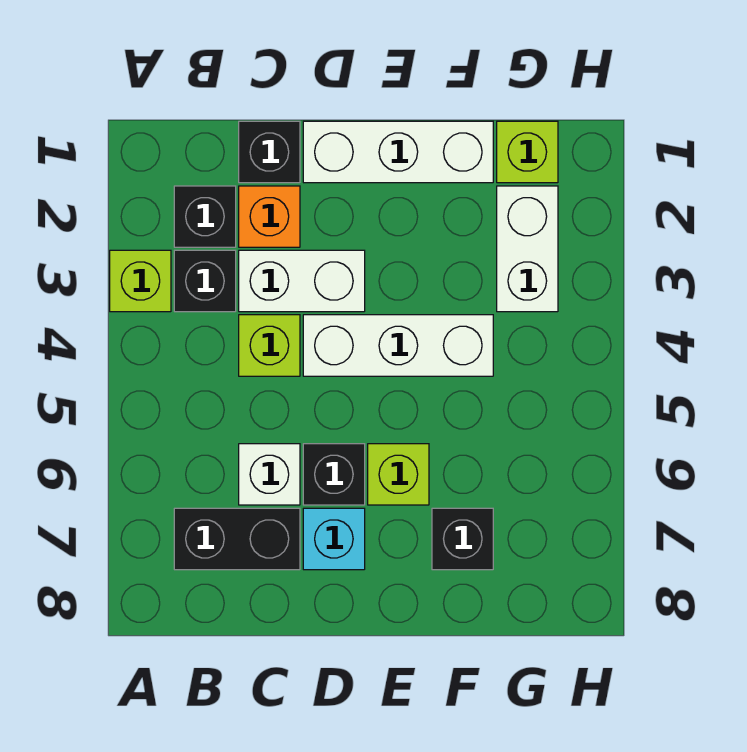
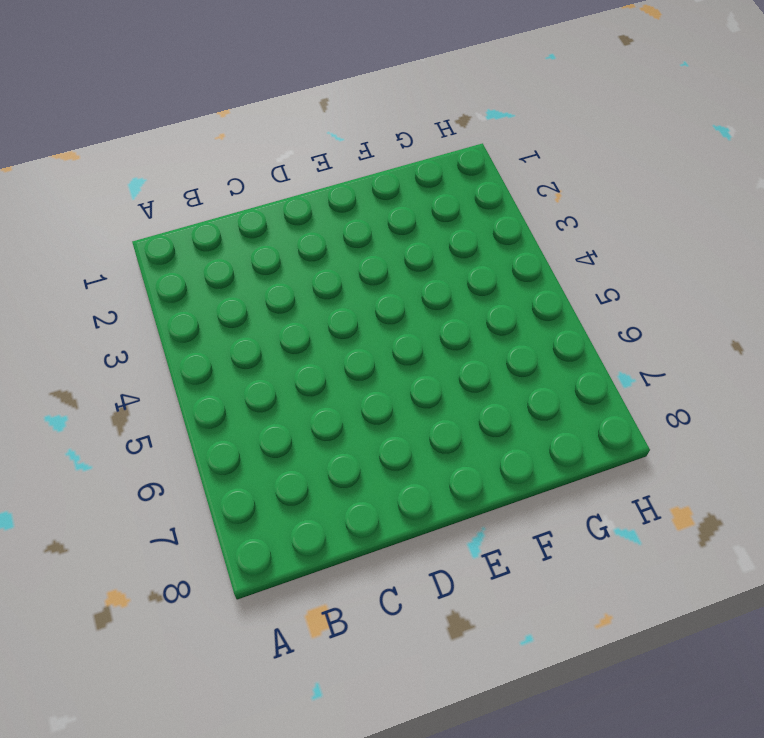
none -> lime 1x1 brick [110,250,171,312]
none -> black 1x1 brick [174,186,236,247]
none -> black 1x1 brick [174,250,236,312]

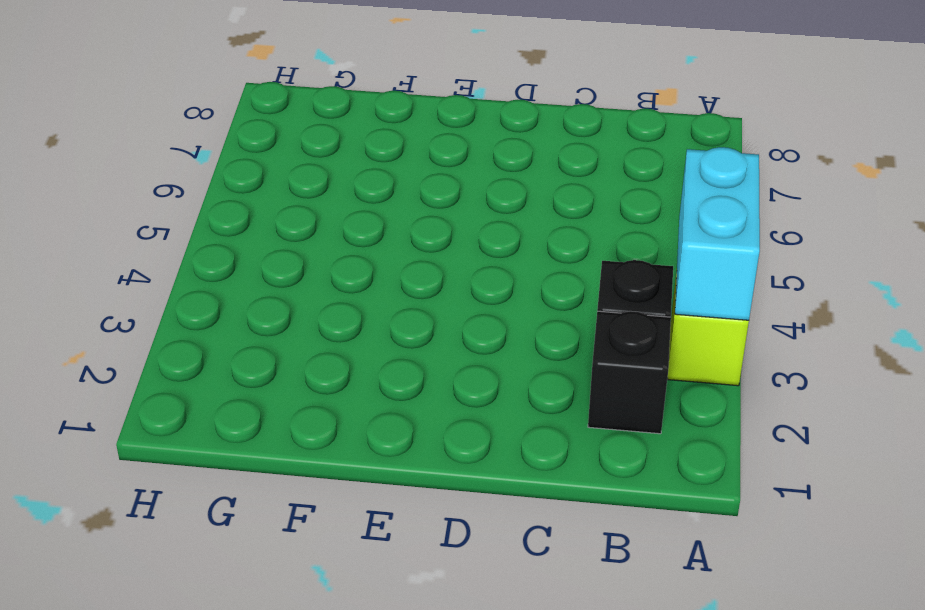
cyan 1x2 brick [675,147,760,320] -> none
none -> black 1x2 brick [174,508,300,570]
none -> black 1x1 brick [239,121,300,183]
none -> orange 1x1 brick [239,186,300,247]

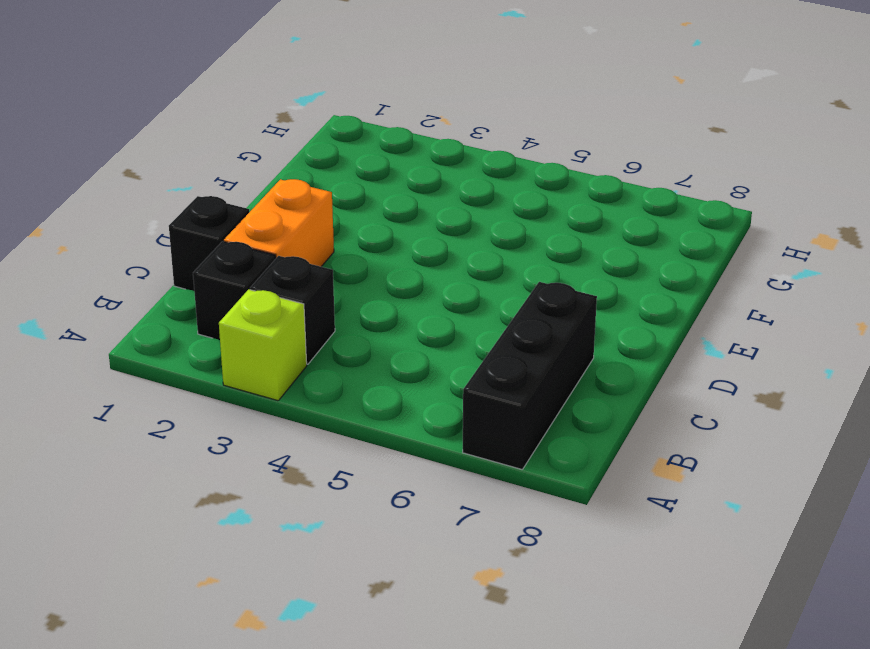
black 1x3 brick [463,282,597,470] -> black 1x2 brick [174,508,300,570]
orange 1x2 brick [224,179,334,267] -> orange 1x1 brick [239,186,300,247]
none -> white 1x2 brick [239,250,365,312]
none -> lime 1x1 brick [239,315,300,376]
none -> white 1x1 brick [239,444,300,505]

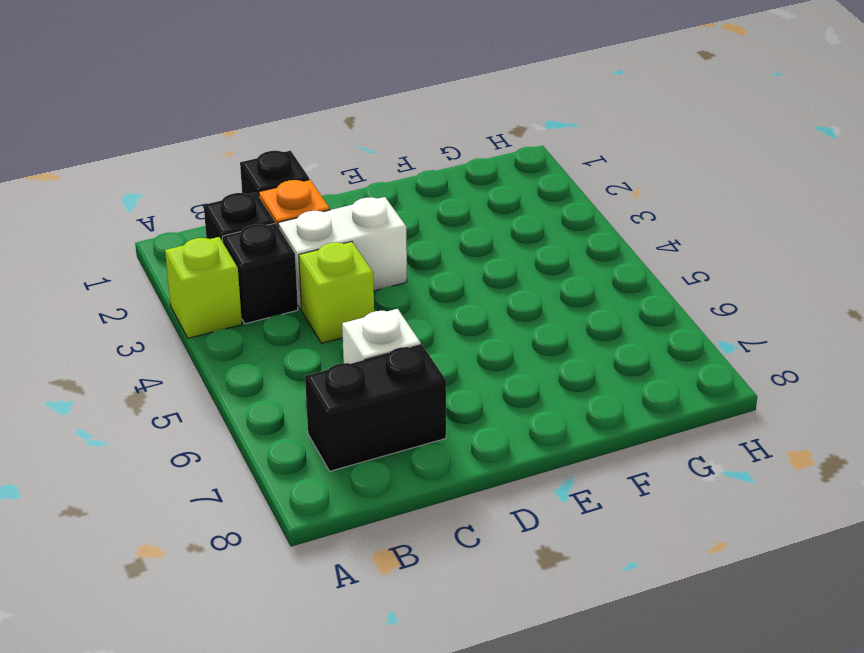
none -> white 1x3 brick [303,121,493,183]
none -> white 1x3 brick [303,315,493,376]
none -> black 1x1 brick [303,444,365,505]

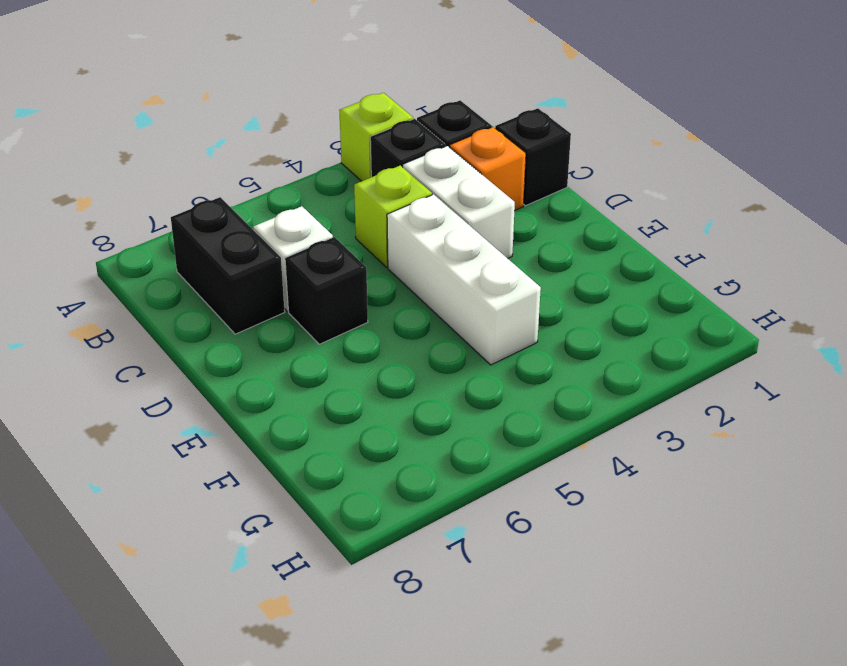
none -> white 1x3 brick [303,121,493,183]
none -> cyan 1x1 brick [303,508,365,570]
none -> lime 1x1 brick [368,444,429,505]

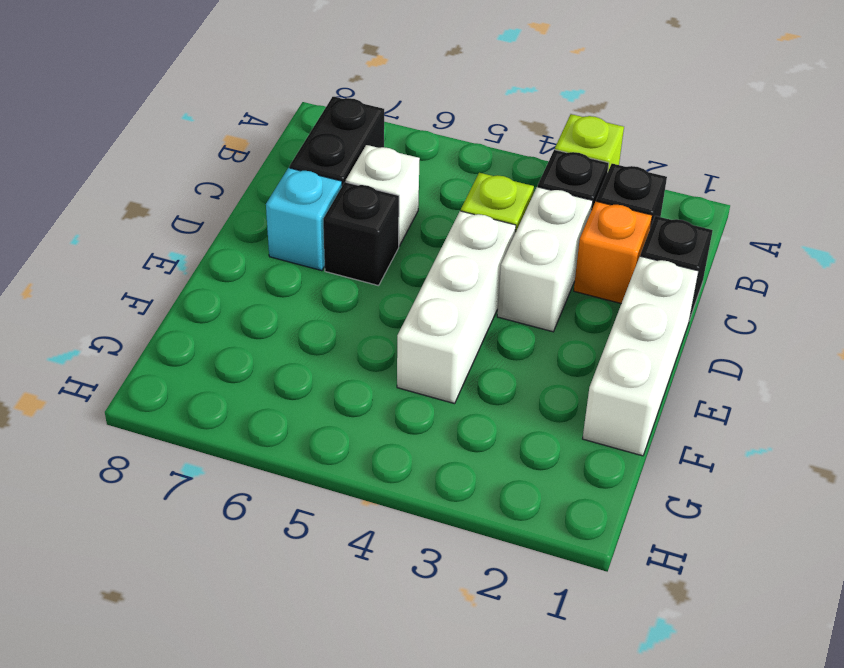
none -> lime 1x1 brick [368,444,429,505]
none -> black 1x1 brick [432,508,493,570]
none -> lime 1x1 brick [497,121,558,183]

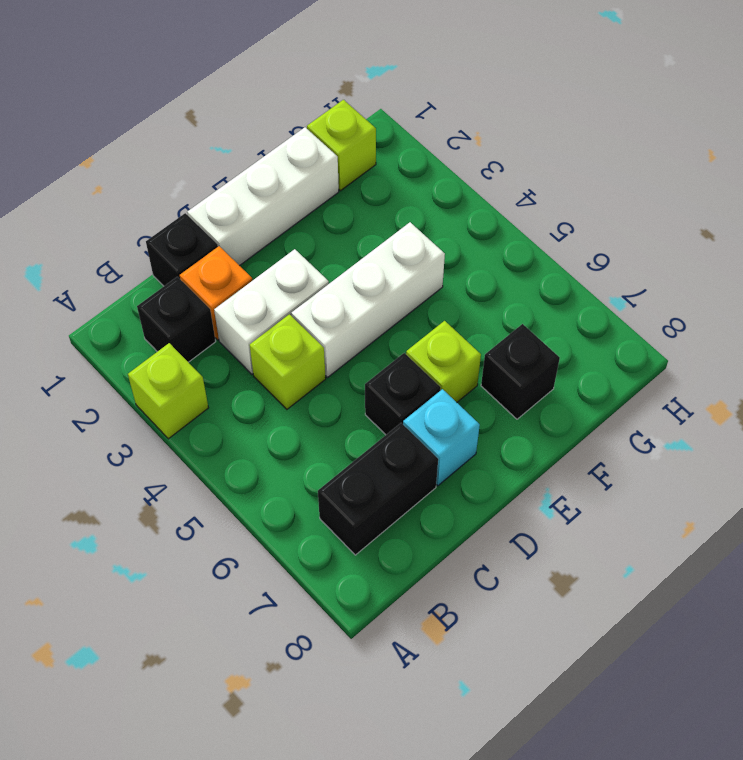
none -> black 1x1 brick [174,250,236,312]
none -> white 1x1 brick [239,444,300,505]
none -> white 1x2 brick [497,186,558,312]

